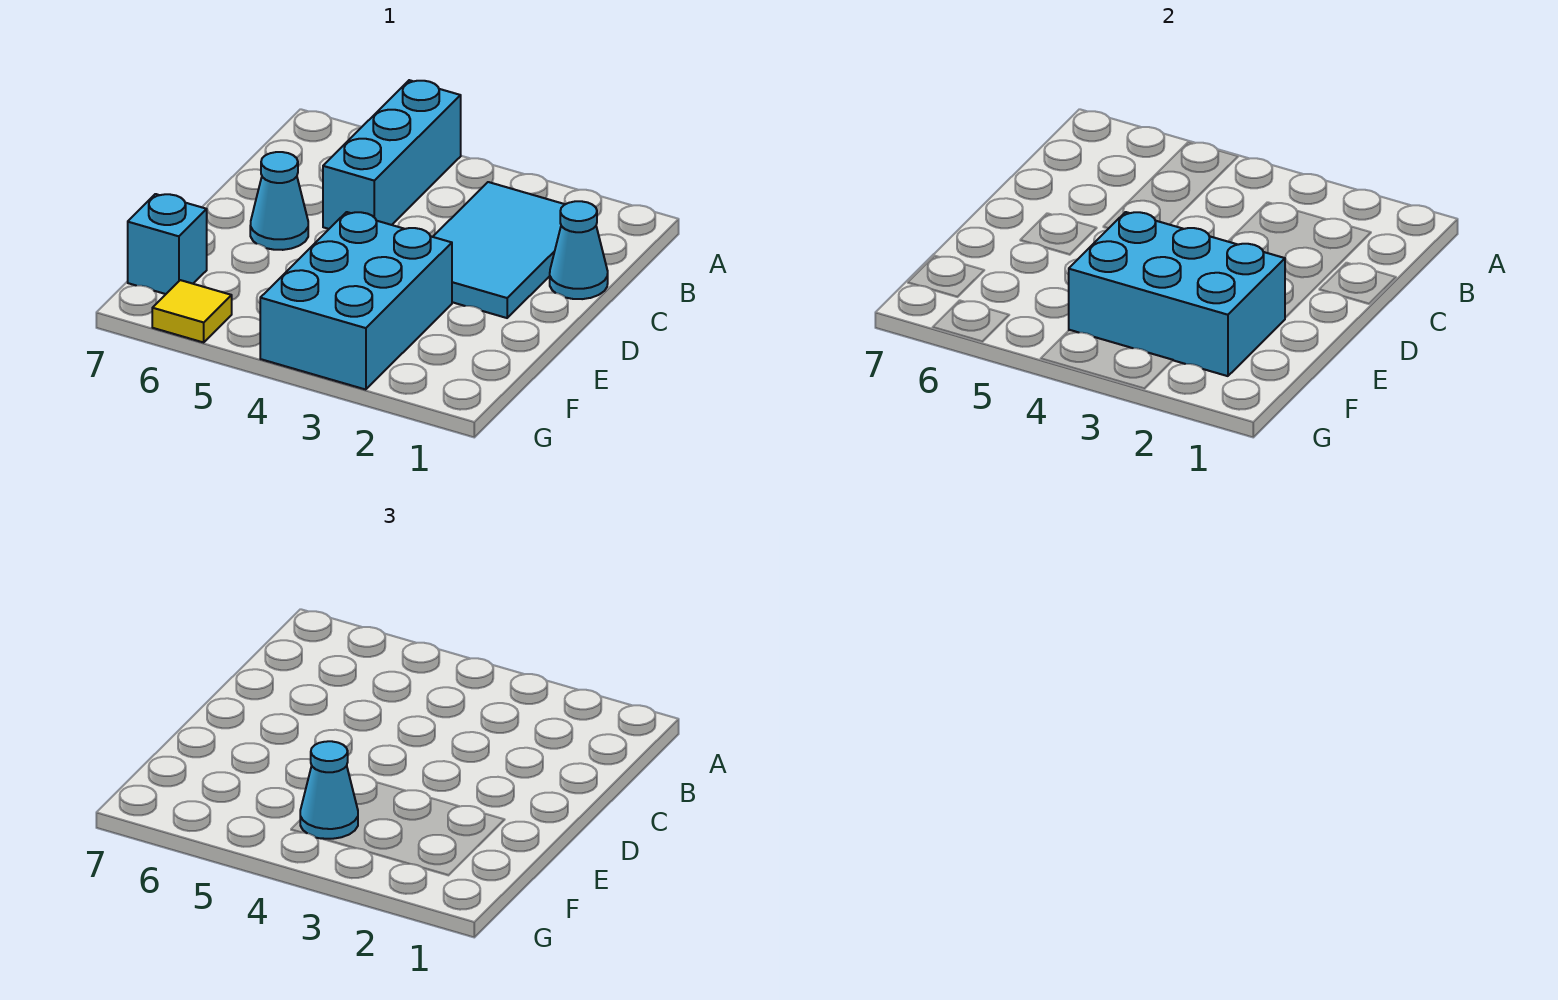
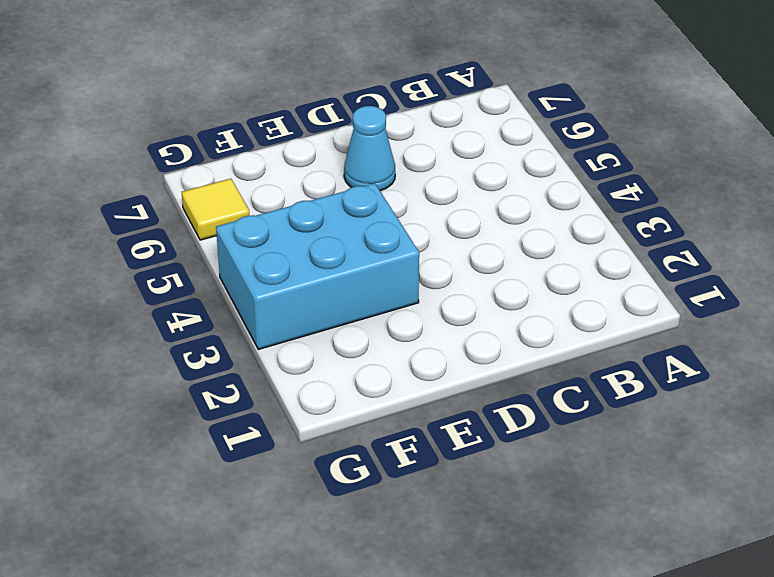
none -> cyan 1x3 brick [323,80,461,229]
none -> cyan 2x3 tile [433,182,565,318]

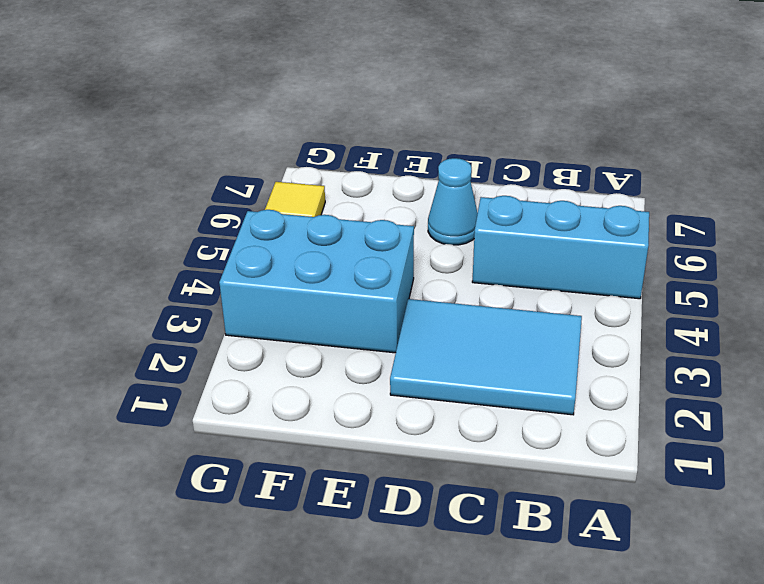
none -> cyan 1x1 cone [550,201,608,299]
none -> cyan 1x1 brick [128,194,207,294]

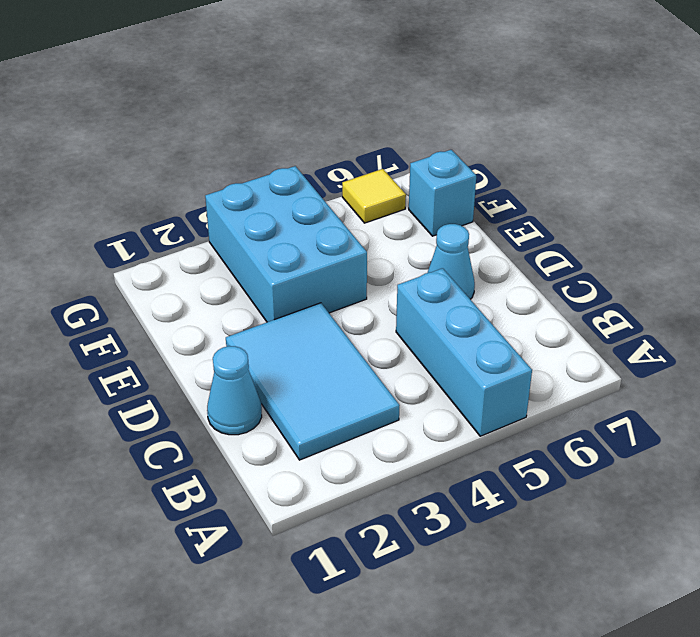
none -> cyan 2x3 brick [1069,212,1285,376]
none -> cyan 1x1 cone [300,741,358,839]

